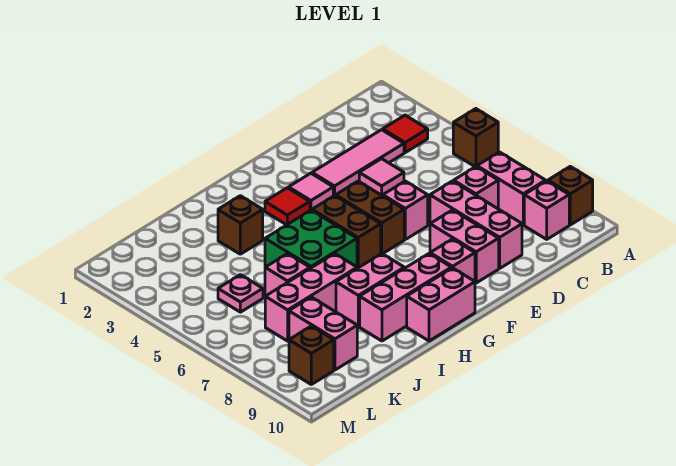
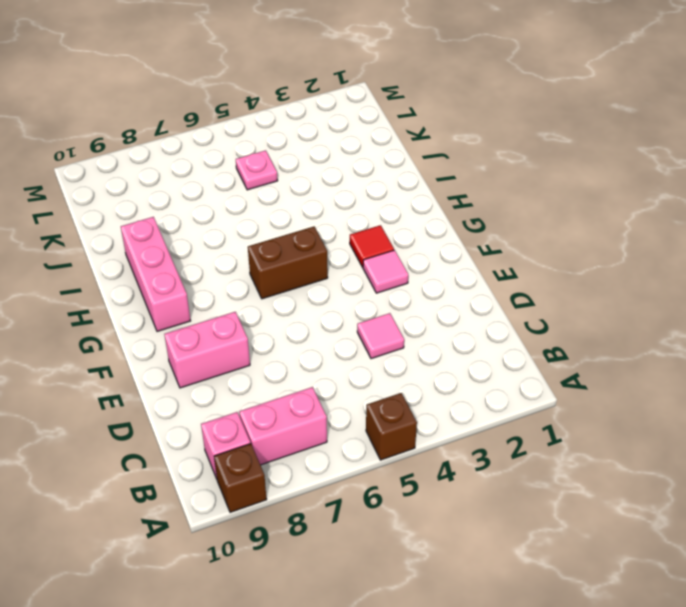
none -> red 1x1 tile [383,115,428,153]
none -> pink 1x3 tile [312,130,404,196]
none -> pink 1x1 brick [454,167,498,209]

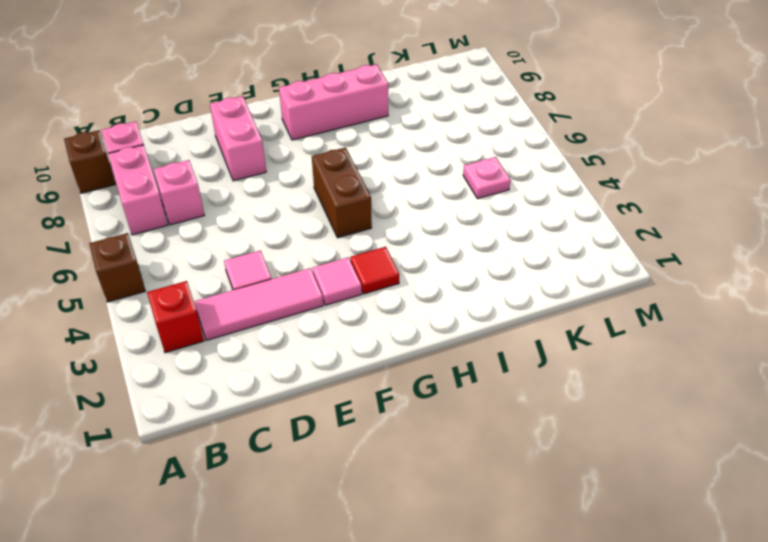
red 1x1 brick [147,281,204,353] -> red 1x1 tile [383,115,428,153]
none -> pink 1x3 brick [430,181,522,268]
none -> pink 1x1 brick [383,181,428,239]
none -> brown 1x2 brick [336,181,404,254]

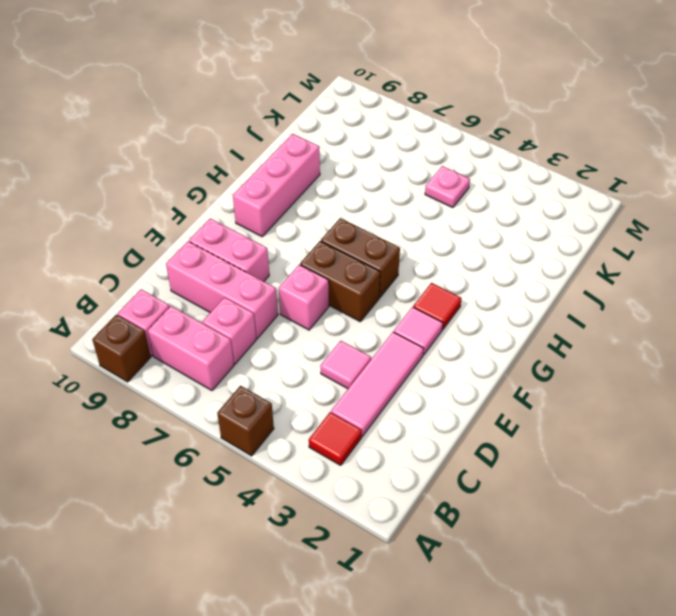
none -> pink 1x1 brick [430,239,475,281]
none -> pink 1x2 brick [407,268,475,341]
none -> green 2x2 brick [265,210,357,268]

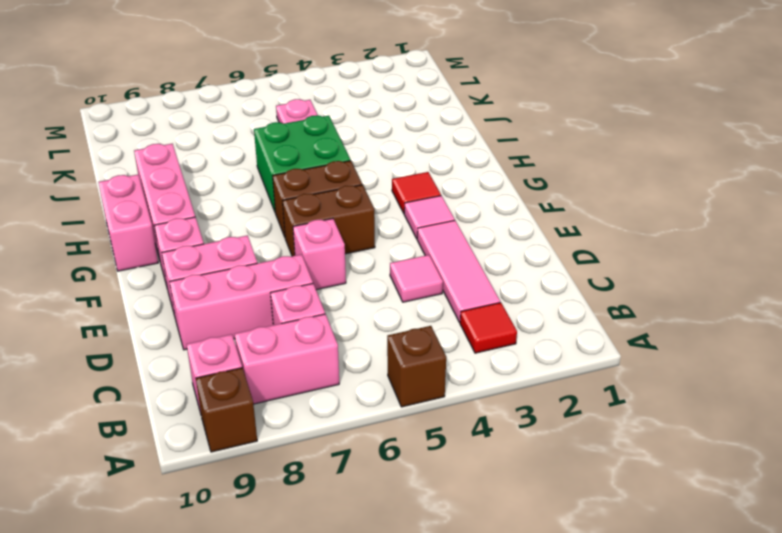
none -> pink 1x2 brick [336,254,404,326]
none -> brown 1x1 brick [218,196,263,254]
none -> pink 1x3 brick [265,254,357,341]

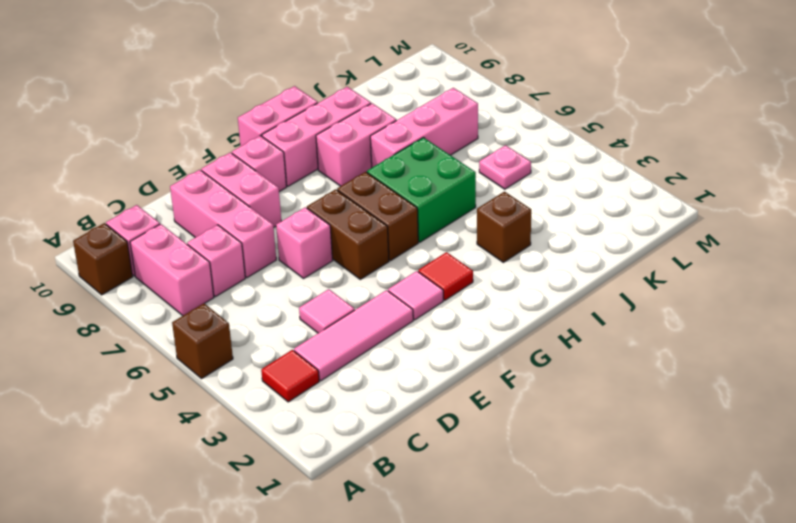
none -> pink 1x1 brick [265,254,310,296]
none -> pink 1x2 brick [289,297,357,370]
none -> brown 1x1 brick [289,326,334,384]

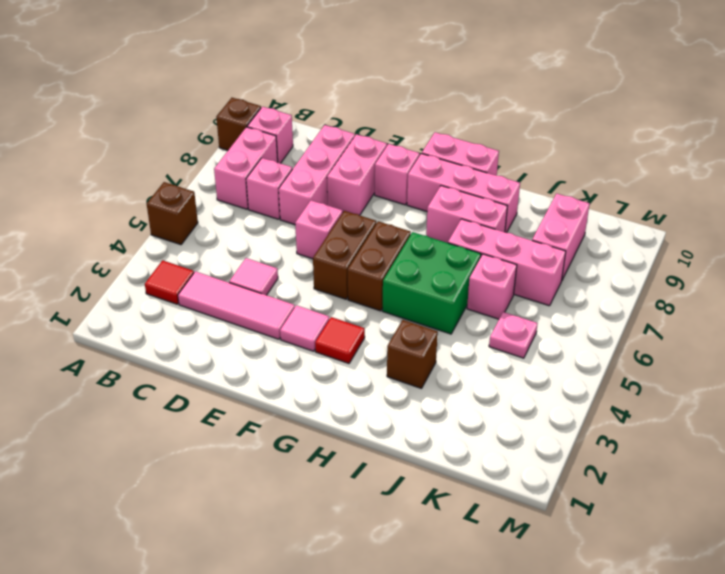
none -> brown 1x1 brick [289,326,334,384]

